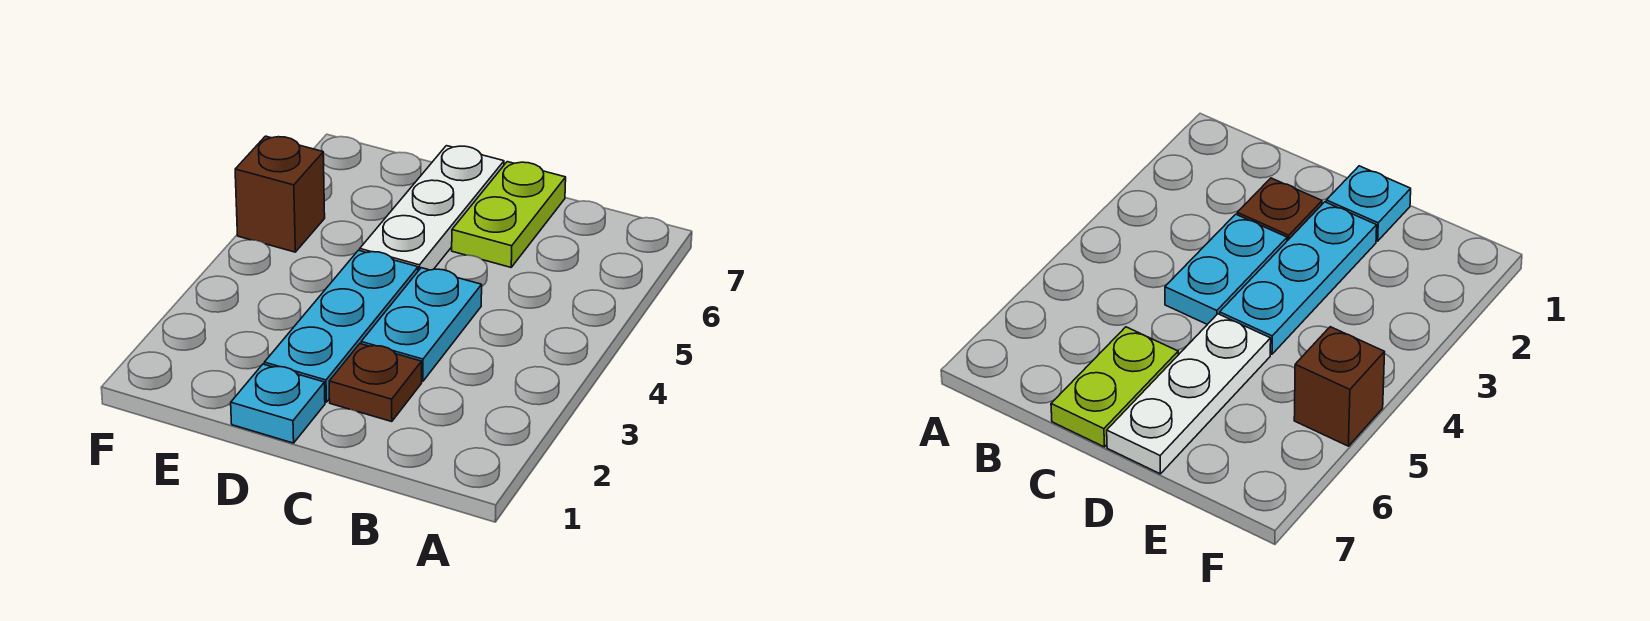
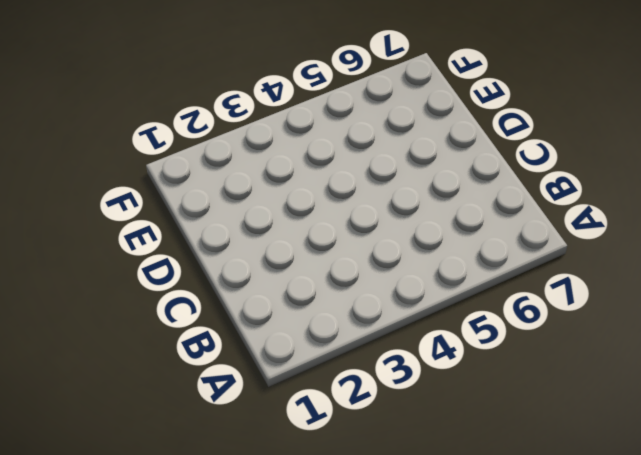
none -> brown 1x1 plate [329,344,422,422]
none -> cyan 1x2 plate [361,268,482,381]

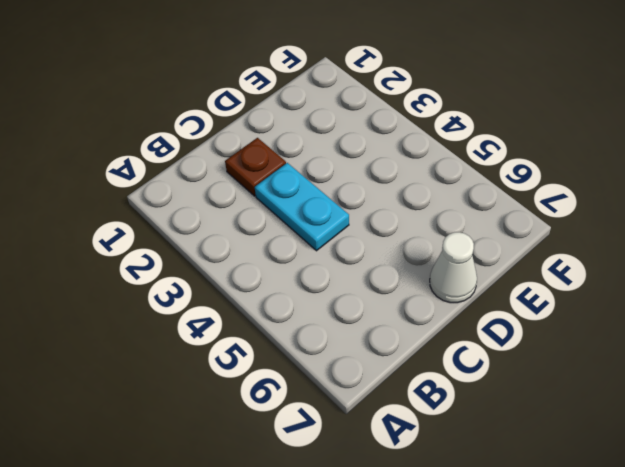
white 1x1 cone [430,232,477,303] -> white 1x3 plate [360,146,504,271]
none -> lime 1x2 plate [452,162,566,267]
none -> cyan 1x1 plate [231,364,325,443]

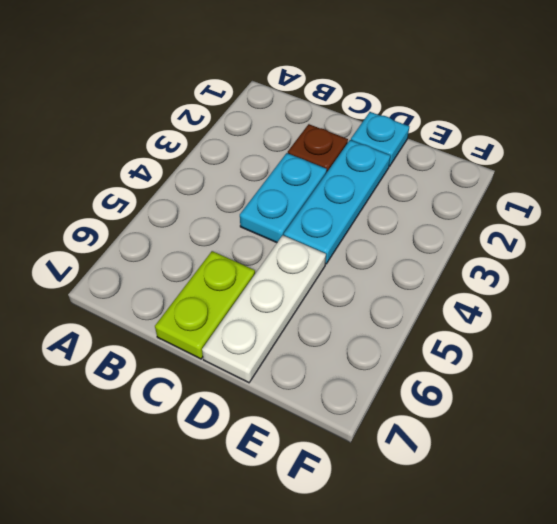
none -> brown 1x1 brick [235,136,325,252]

